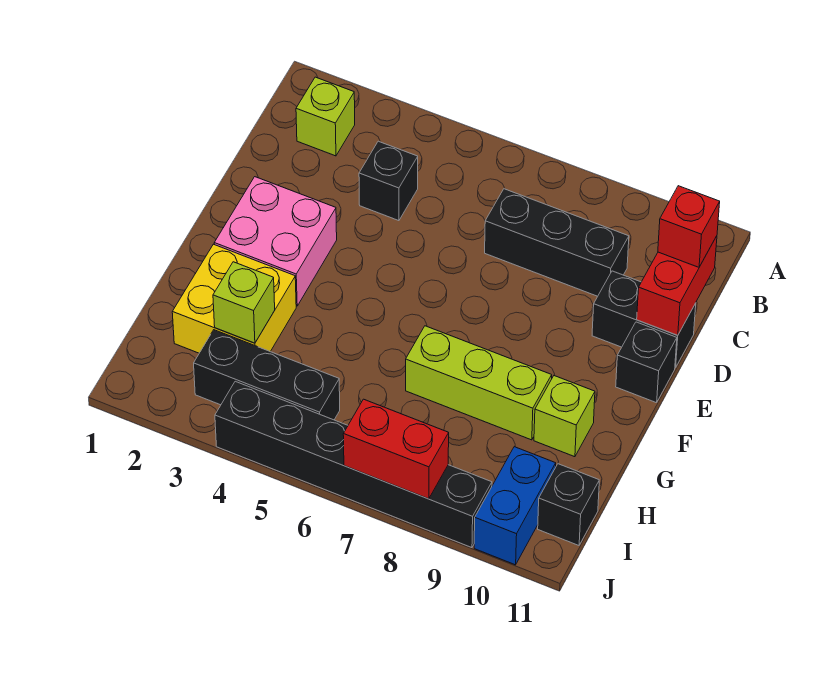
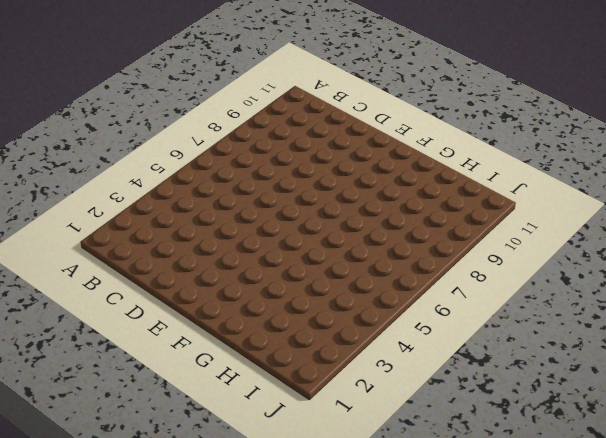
none -> lime 1x1 brick [296,77,355,156]
none -> black 1x1 brick [359,141,418,221]
none -> black 1x3 brick [485,189,629,296]

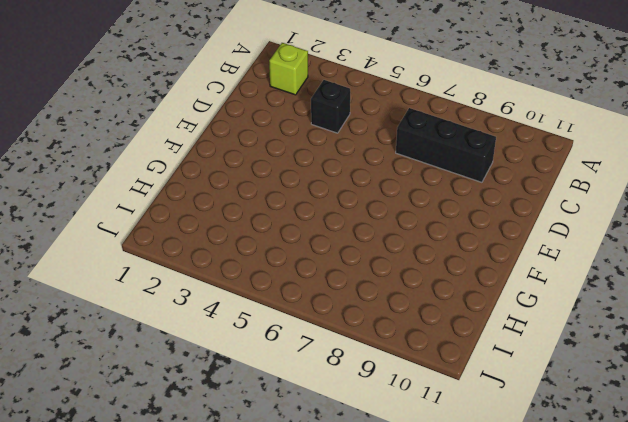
none -> black 1x2 brick [592,271,696,368]
none -> pink 2x2 brick [214,177,337,306]
none -> black 1x1 brick [616,322,677,403]

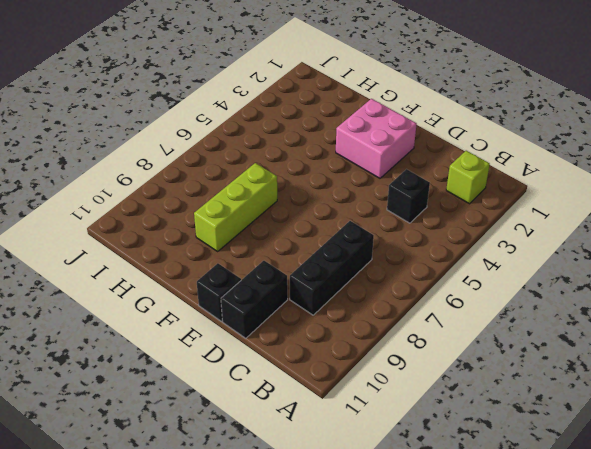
none -> yellow 2x2 brick [172,244,296,353]
none -> lime 1x1 brick [534,375,595,457]
none -> black 1x3 brick [194,330,340,420]

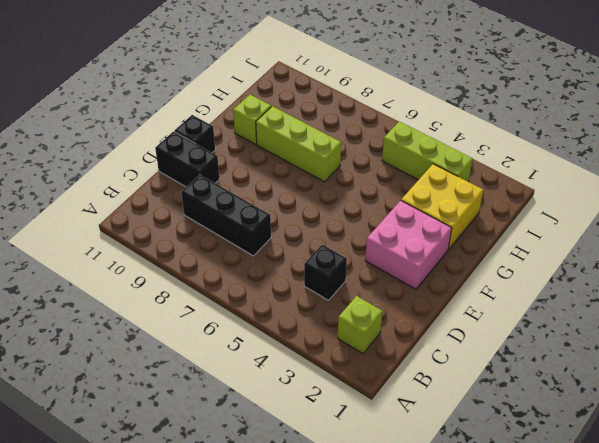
lime 1x3 brick [382,122,473,182] -> black 1x3 brick [194,330,340,420]
none -> blue 1x2 brick [474,447,556,565]
none -> black 1x1 brick [538,464,599,545]
none -> black 1x6 brick [215,381,492,548]

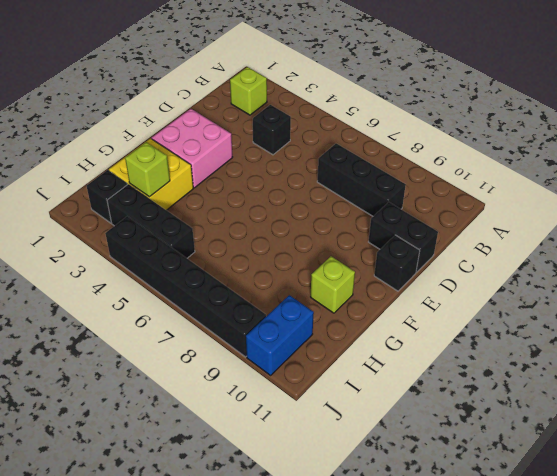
black 1x1 brick [87,170,128,223] -> black 1x1 brick moved to [538,464,599,545]
none -> lime 1x3 brick [406,326,552,440]
none -> red 1x2 brick [637,236,717,335]
none -> red 1x2 brick [343,399,449,499]

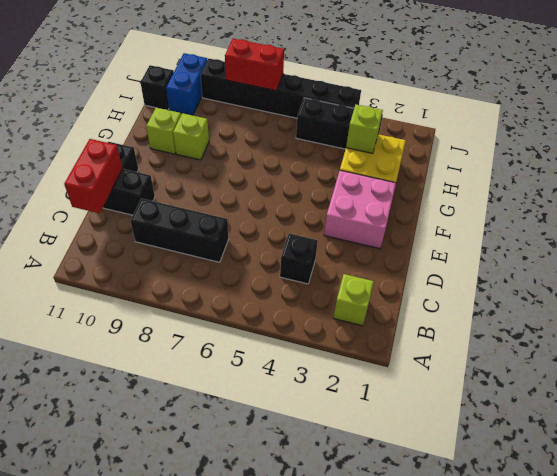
lime 1x1 brick [173,113,209,160] -> lime 1x3 brick [406,326,552,440]
none -> red 1x1 brick [658,186,720,267]

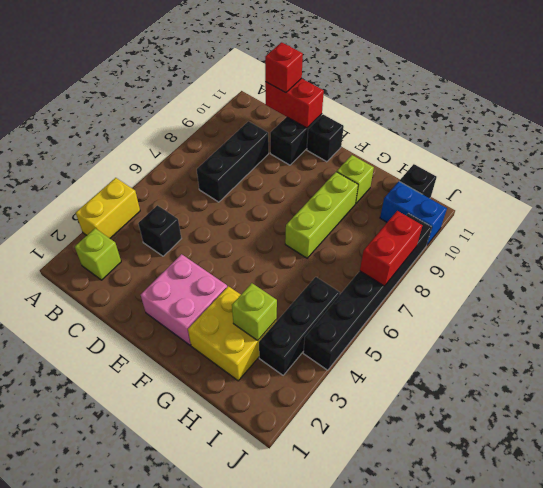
yellow 1x2 brick [76,178,140,238] -> none

